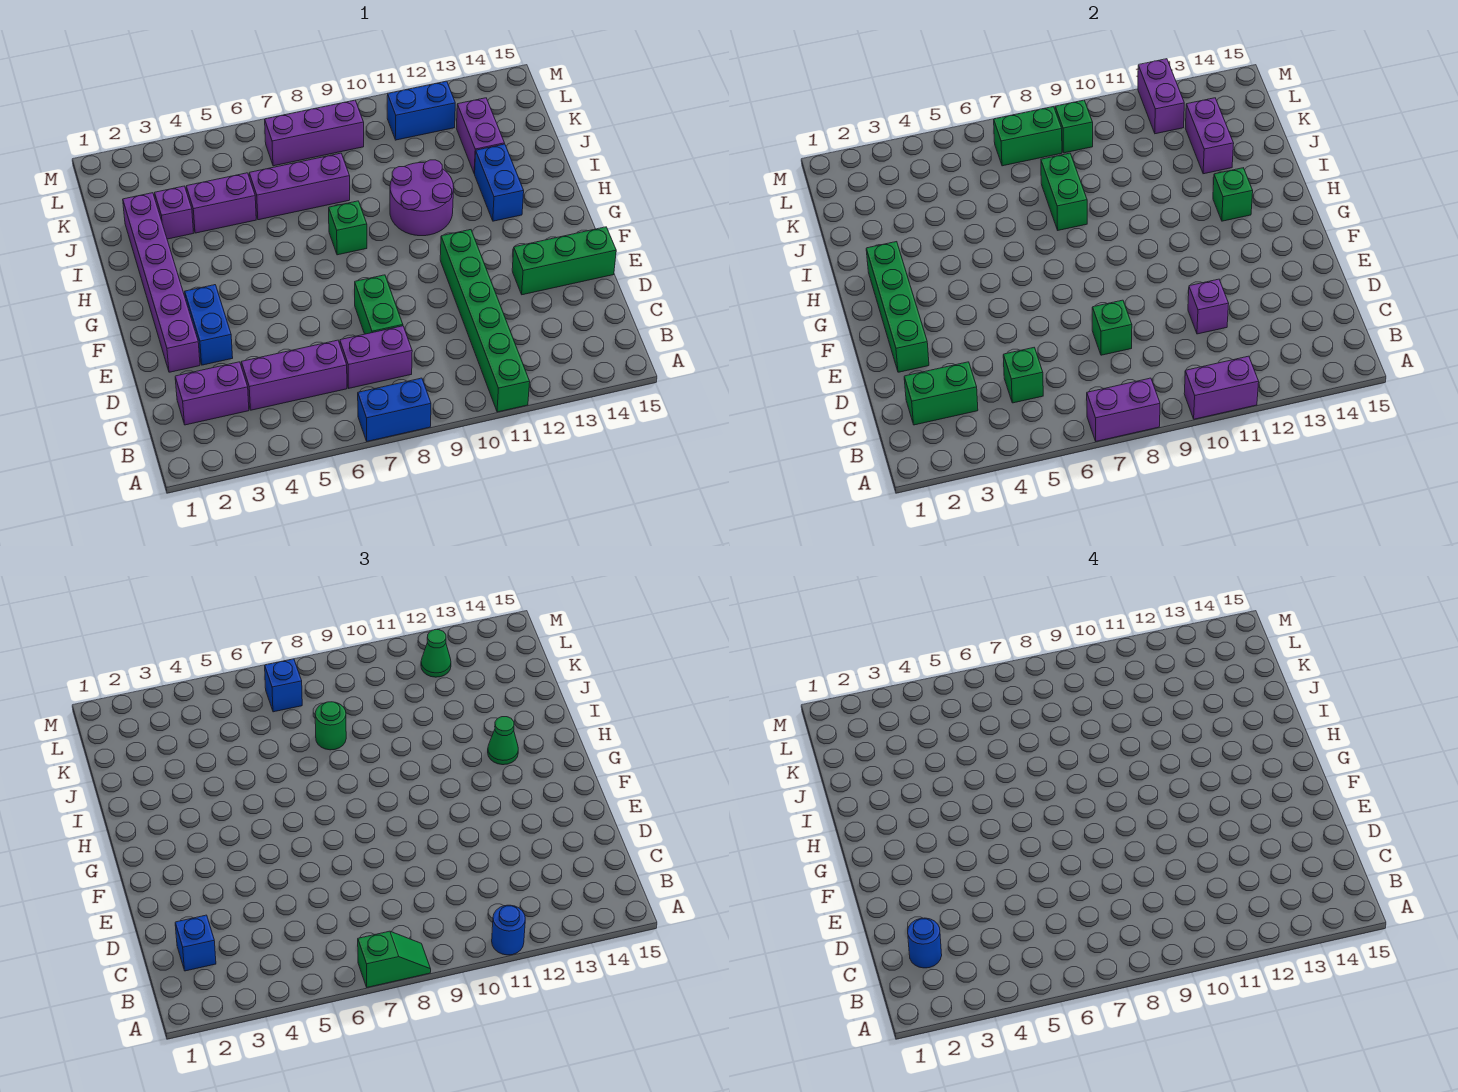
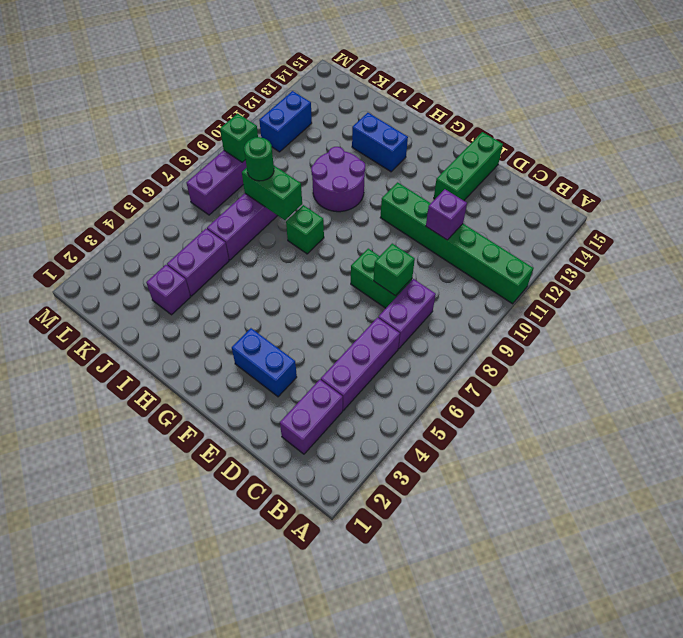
none -> blue 1x2 brick [358,378,431,441]
none -> purple 1x6 brick [123,193,200,372]
none -> purple 1x2 brick [456,98,505,173]
none -> purple 1x2 brick [1087,378,1160,441]

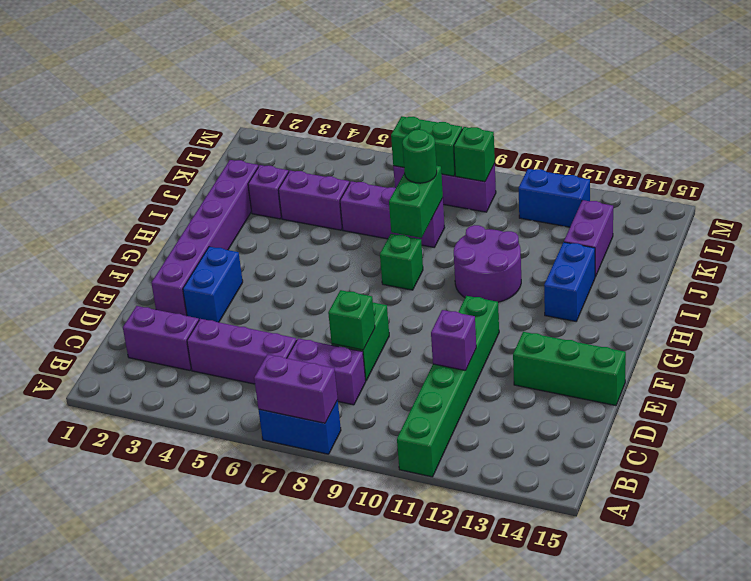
none -> purple 1x2 brick [1184,356,1259,419]
none -> green 1x2 brick [904,362,978,425]
none -> green 1x1 brick [1003,348,1043,403]
none -> green 1x4 brick [866,242,929,372]

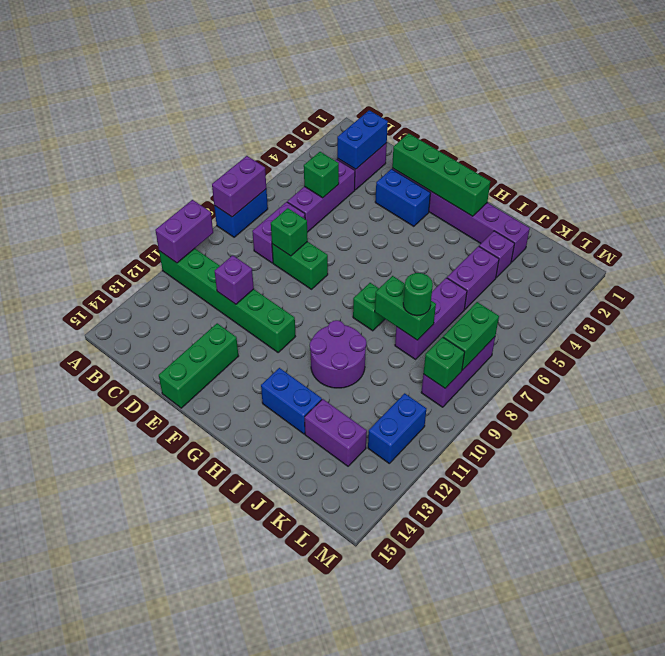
blue 1x2 brick [337,110,388,169] -> green 1x2 brick [904,362,978,425]
none -> green 1x1 brick [1213,168,1253,221]
none -> purple 1x2 brick [1185,98,1234,174]
none -> purple 1x2 brick [1138,59,1184,134]
none -> green 1x2 slope [358,931,431,987]

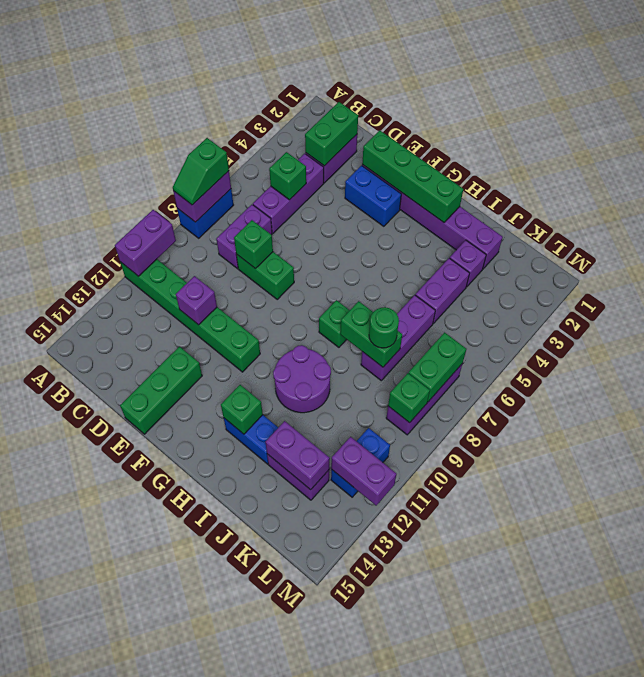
none -> blue 1x1 round brick [492,905,525,955]
none -> blue 1x1 brick [175,915,216,971]
none -> green 1x1 cone [488,717,518,765]
none -> blue 1x1 brick [265,659,302,712]

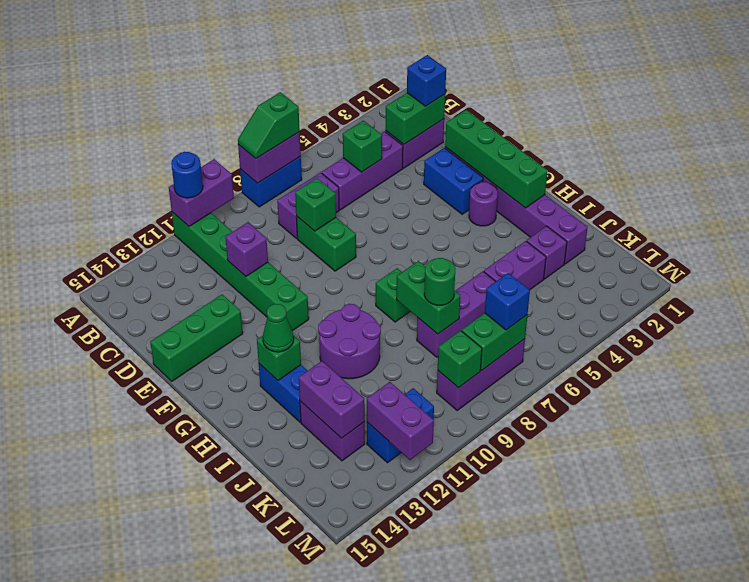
purple 1x1 round brick [469,182,498,226] -> none
none -> green 1x1 cone [421,630,451,677]
none -> blue 1x1 round brick [908,918,942,968]

